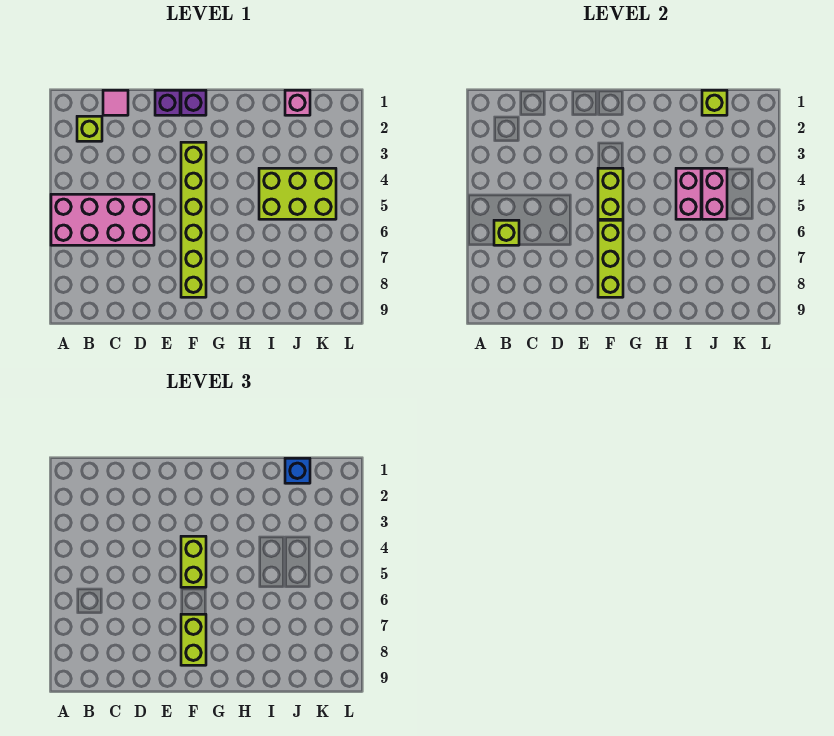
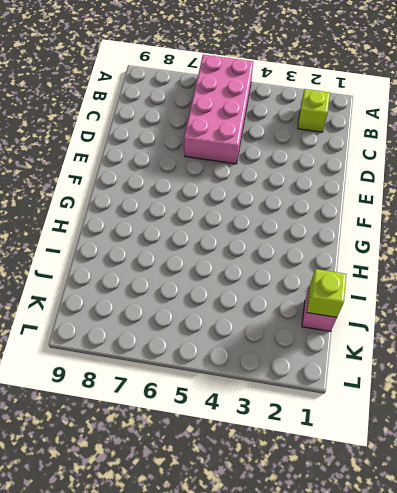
none -> pink 1x1 tile [103,90,128,115]
none -> purple 1x1 brick [155,90,180,115]
none -> purple 1x1 brick [181,90,206,115]

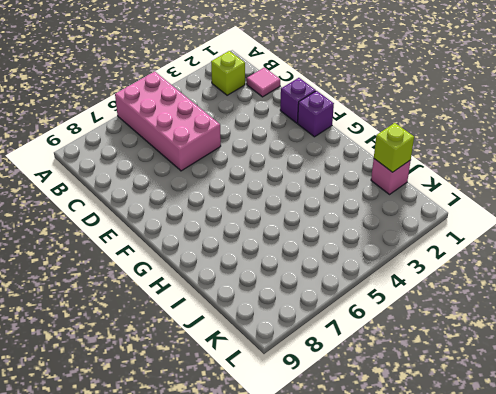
none -> lime 1x6 brick [181,142,206,297]
none -> lime 2x3 brick [259,168,336,219]
none -> lime 1x1 brick [494,220,519,245]

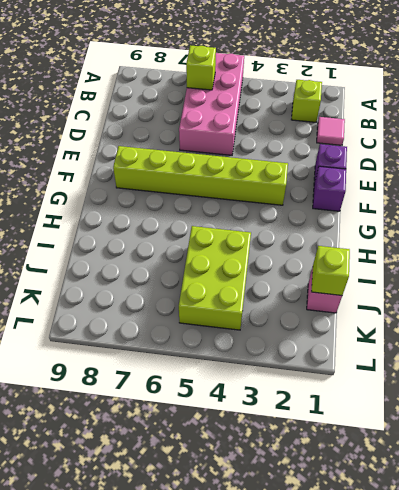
none -> lime 1x2 brick [598,168,623,219]
none -> lime 1x3 brick [598,220,623,297]
none -> pink 1x2 brick [676,168,701,219]

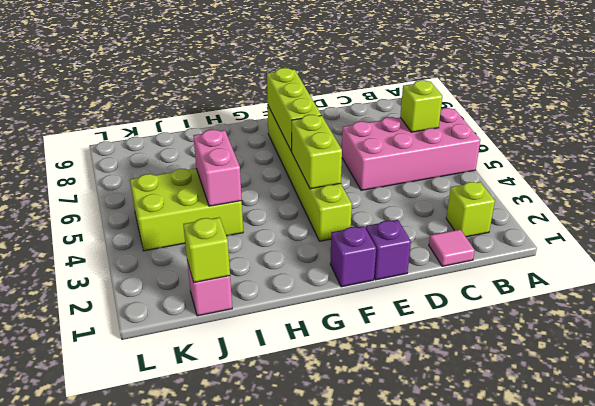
none -> pink 1x2 brick [702,168,727,219]
none -> lime 1x2 brick [181,536,206,587]
none -> lime 1x2 brick [181,614,206,665]

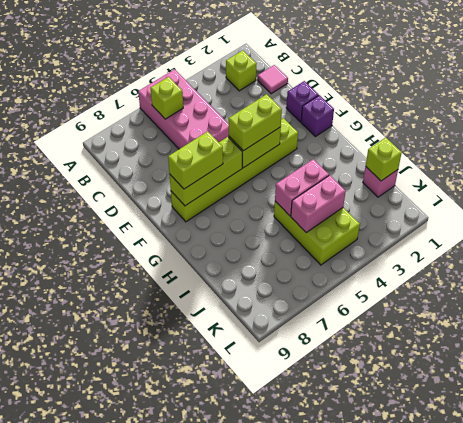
none -> blue 1x1 brick [285,458,310,483]

